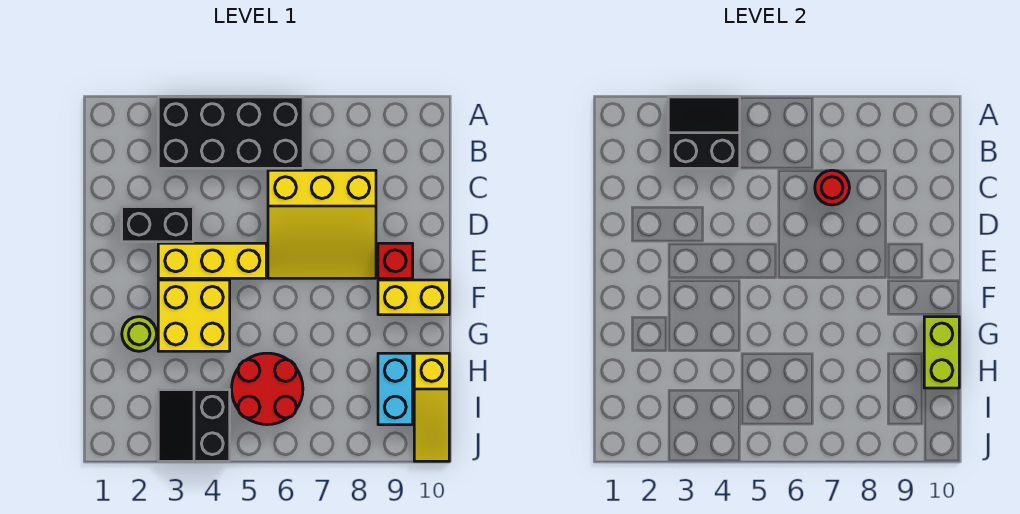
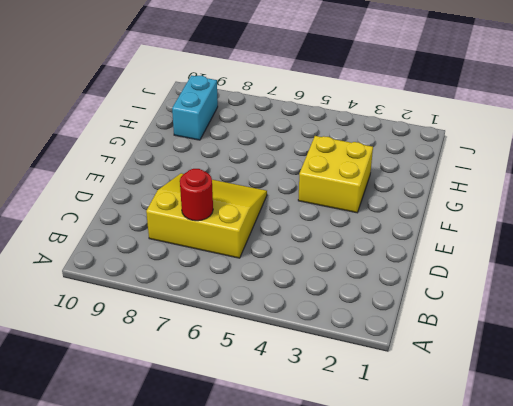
none -> black 2x4 brick [158,97,303,168]
none -> black 1x2 brick [122,207,193,242]
none -> yellow 1x3 brick [158,243,266,278]

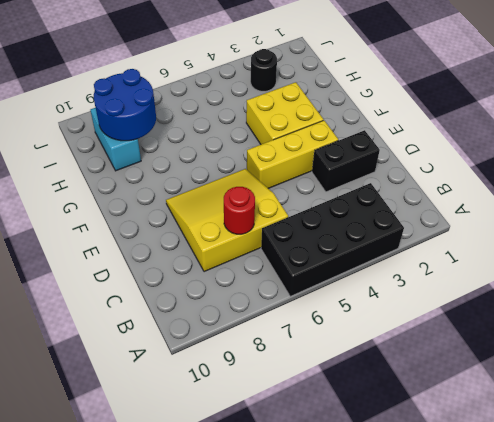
blue 2x2 round brick [94,69,156,141] -> none
black 1x1 round brick [251,49,277,91] -> black 2x2 slope [158,390,230,461]
none -> red 1x1 brick [378,243,413,278]
none -> yellow 1x2 brick [378,280,449,315]
none -> lime 1x1 round brick [122,317,157,351]

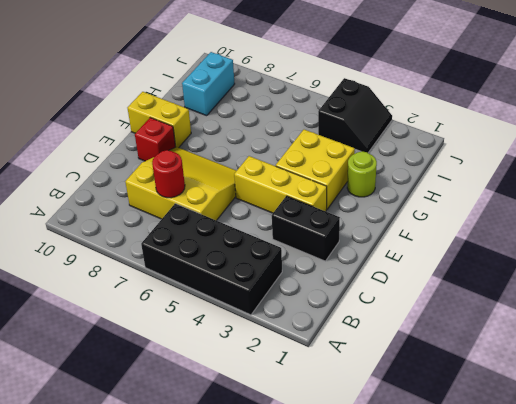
none -> red 2x2 round brick [232,353,303,425]
none -> yellow 1x3 slope [414,353,449,461]
none -> black 2x2 slope [668,97,740,168]

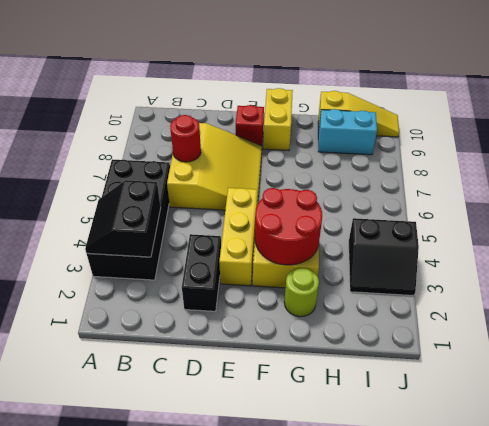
red 2x2 round brick [255,188,322,265] -> red 2x2 round brick moved to [232,353,303,425]
none -> lime 1x2 brick [924,317,959,388]

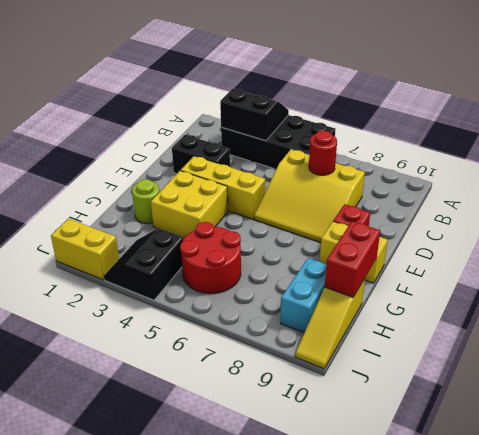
red 1x2 brick [325,221,380,297] -> lime 1x2 brick [924,317,959,388]
yellow 1x2 brick [51,219,119,280] -> none

